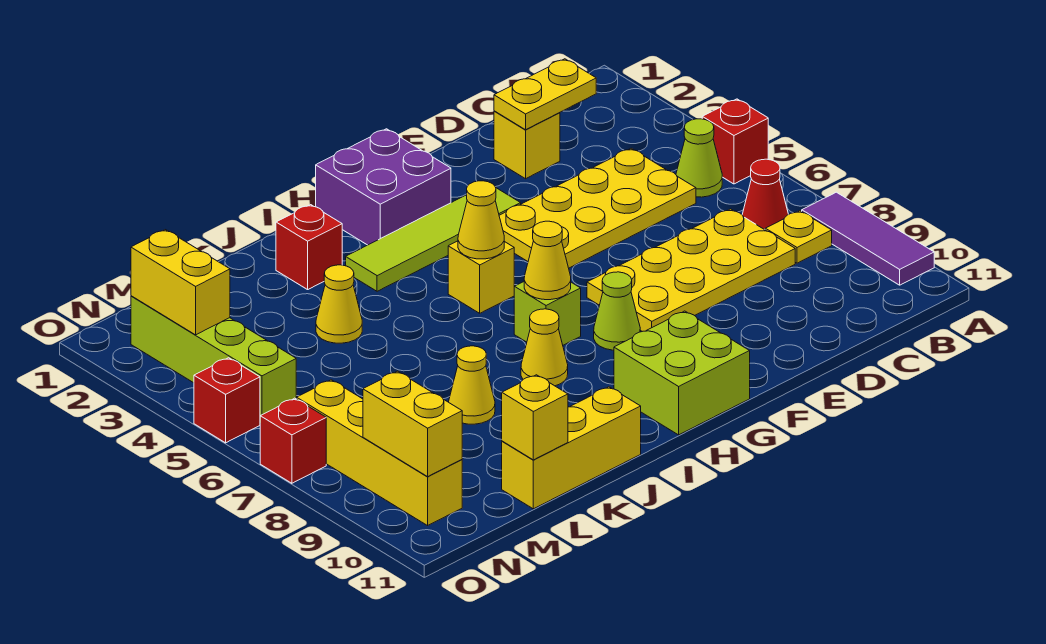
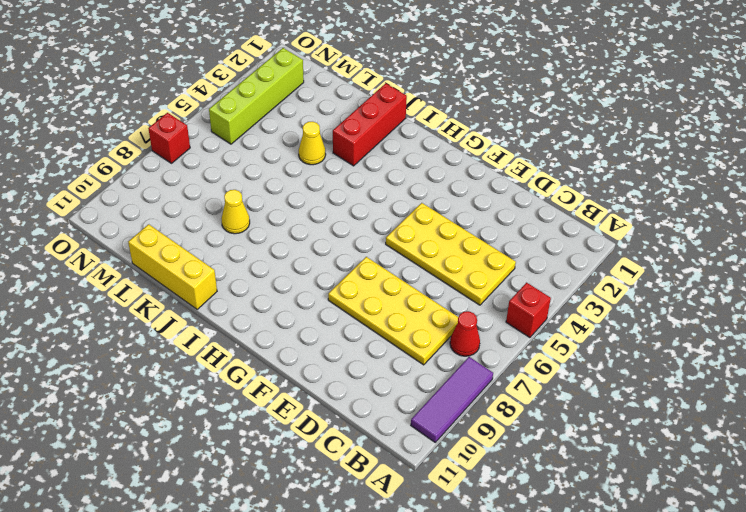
red 1x3 brick [333,83,407,166] -> red 1x1 brick [276,205,342,290]
none -> lime 1x1 cone [676,119,722,197]
none -> yellow 1x1 plate [765,211,832,263]
none -> yellow 1x1 brick [494,111,560,179]

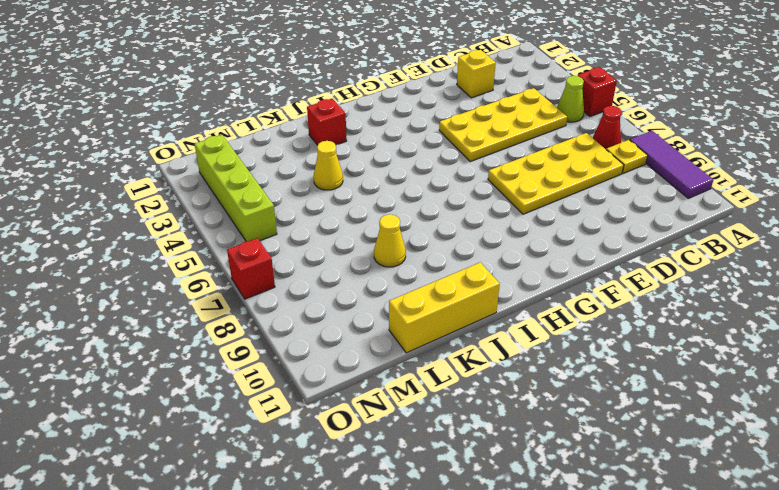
none -> lime 1x4 tile [346,188,521,291]
none -> purple 2x2 brick [316,129,451,245]
none -> lime 1x1 cone [594,272,640,350]

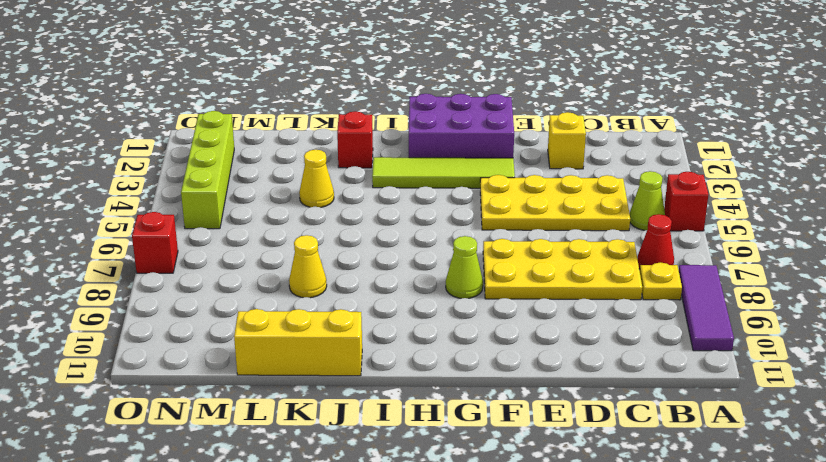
purple 2x3 brick [409,94,514,158] -> purple 2x2 brick [316,129,451,245]
none -> lime 2x2 brick [614,311,750,435]
none -> yellow 1x1 brick [448,241,514,313]
none -> lime 1x1 brick [514,282,581,345]

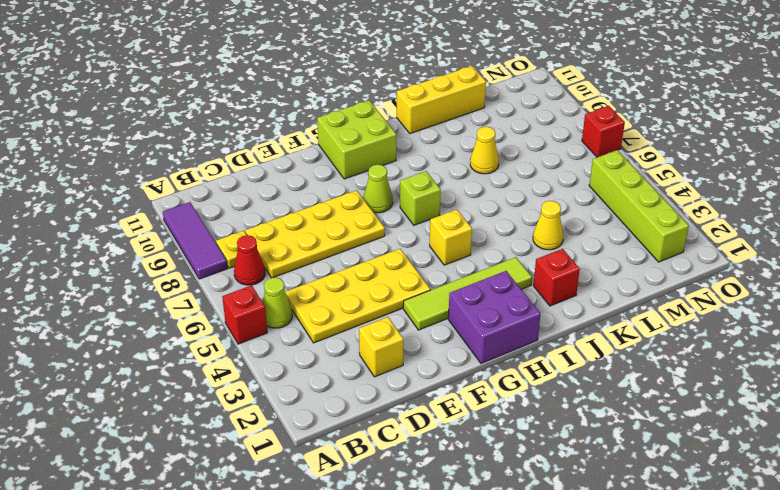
none -> yellow 1x1 cone [521,309,568,386]
none -> yellow 1x4 brick [297,380,462,526]
none -> red 1x1 brick [194,358,260,443]

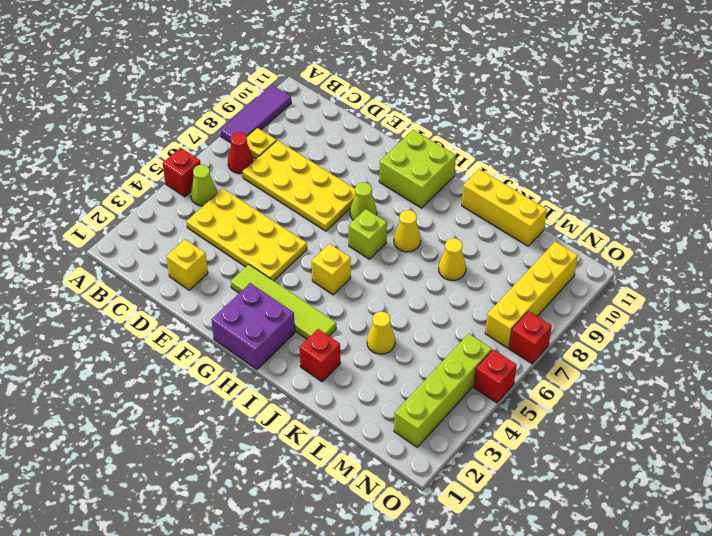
none -> yellow 1x2 plate [494,59,596,130]
none -> yellow 1x1 cone [458,181,504,259]
none -> yellow 1x1 cone [524,221,571,300]

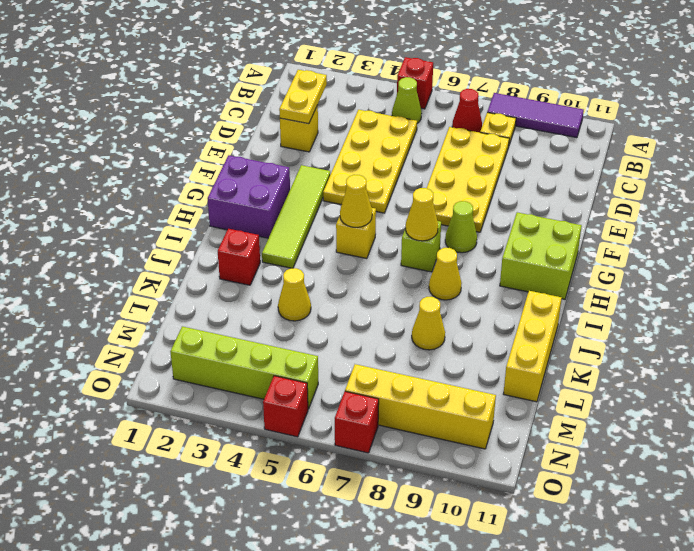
none -> yellow 1x1 brick [502,375,568,460]
none -> yellow 1x2 brick [131,230,230,335]
none -> yellow 1x2 brick [363,371,462,477]

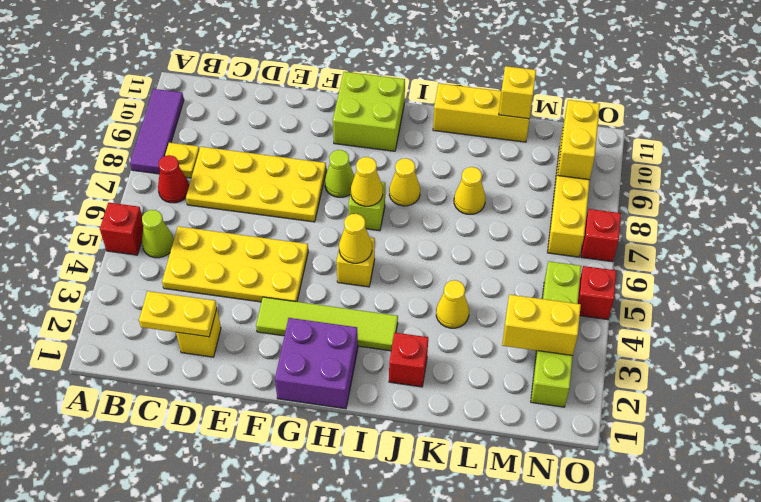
yellow 1x2 brick [502,295,581,356] -> yellow 1x2 brick turned to [131,230,230,335]

